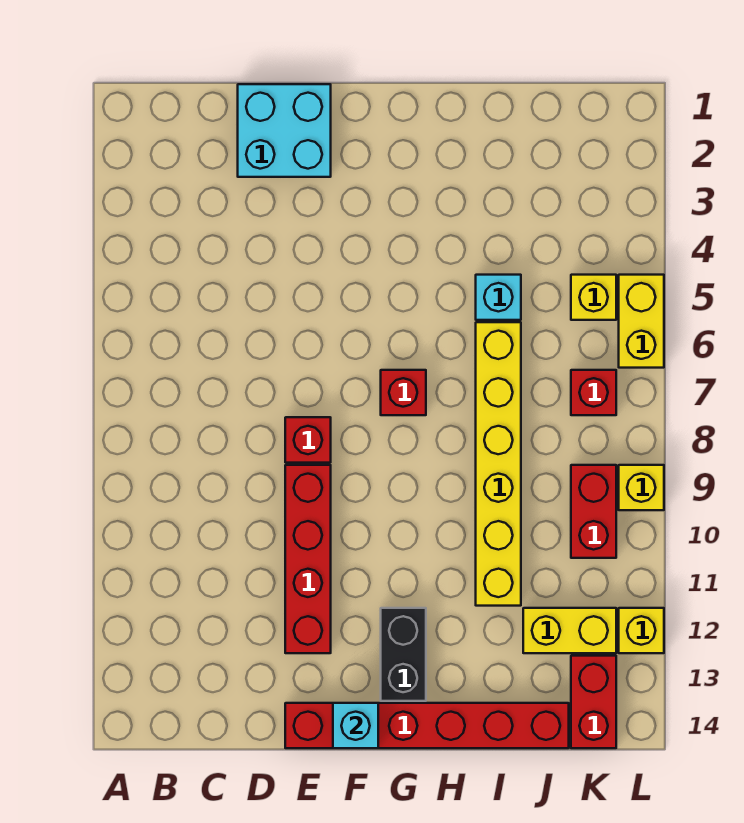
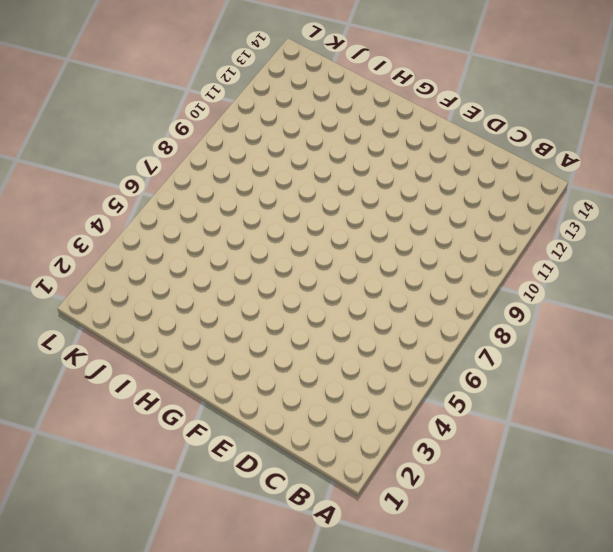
none -> cyan 2x2 brick [238,84,331,177]
none -> red 1x1 brick [285,417,331,463]
none -> red 1x4 brick [285,465,331,653]

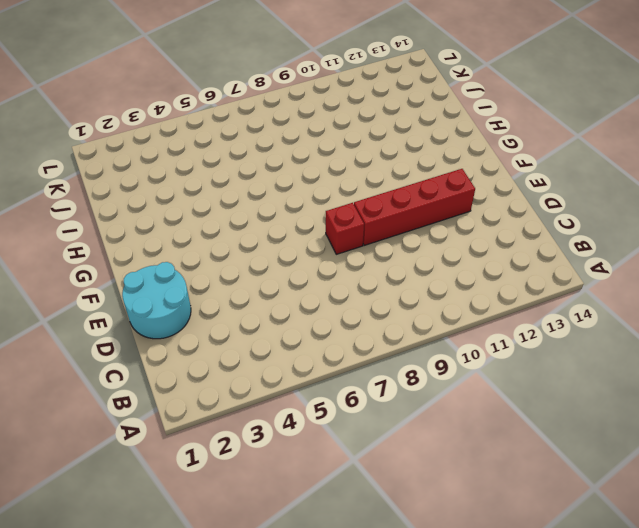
cyan 2x2 round brick [122,262,191,339] -> cyan 2x2 brick [238,84,331,177]
none -> red 1x6 brick [285,703,569,748]
none -> red 1x1 brick [381,370,426,415]
none -> black 1x2 brick [381,608,426,701]

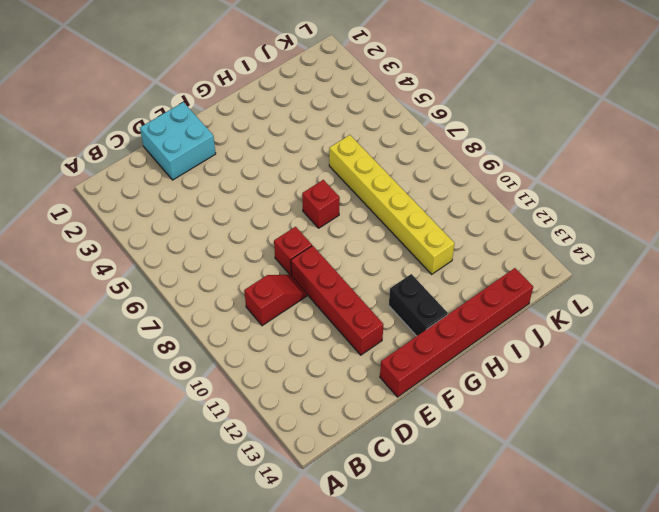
red 1x2 slope [244,275,307,326] -> none
none -> cyan 1x1 brick [476,275,521,320]
none -> yellow 1x2 brick [523,608,616,653]
none -> yellow 1x1 brick [571,275,616,320]

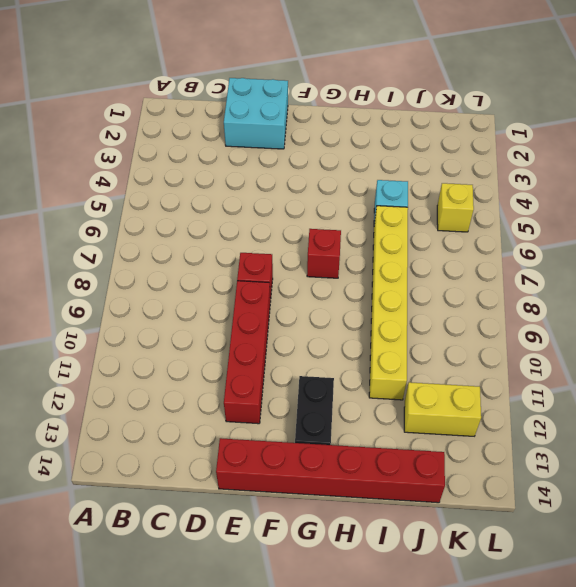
none -> red 1x1 brick [571,370,616,415]
none -> red 1x2 brick [571,465,616,558]
none -> red 1x2 brick [571,656,616,748]

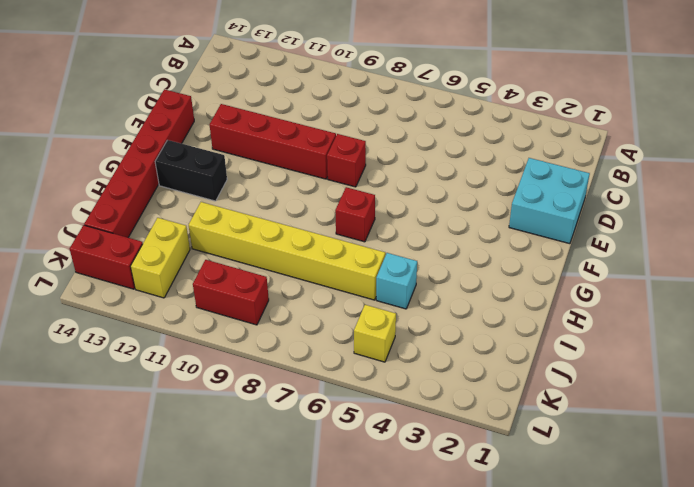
none -> red 1x1 brick [571,370,616,415]
none -> yellow 1x2 brick [619,275,664,368]
none -> yellow 1x1 brick [619,465,664,510]

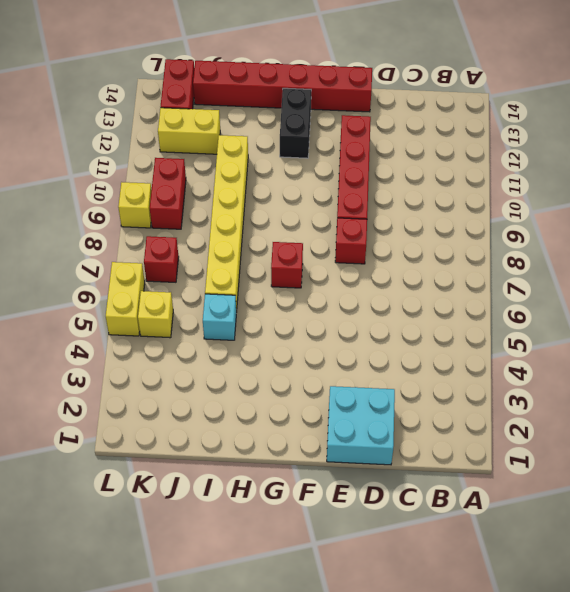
none -> yellow 1x1 brick [619,608,664,653]
none -> cyan 1x1 brick [333,703,378,748]

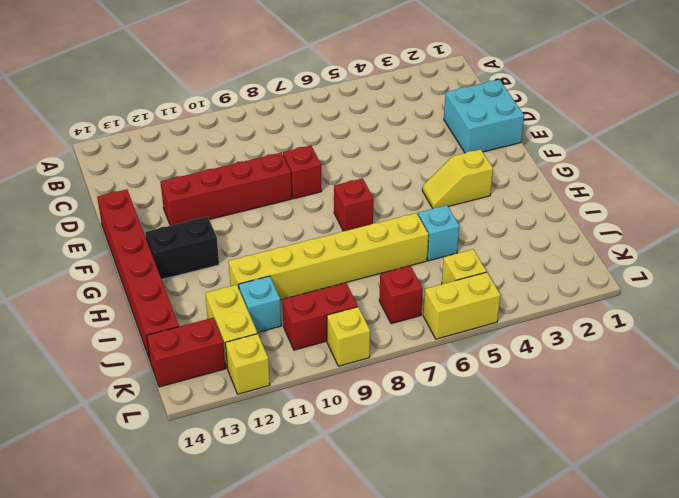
yellow 1x2 slope [422,149,493,208] -> none
cyan 1x1 brick [239,276,281,333] -> cyan 1x1 brick moved to [333,703,378,748]

